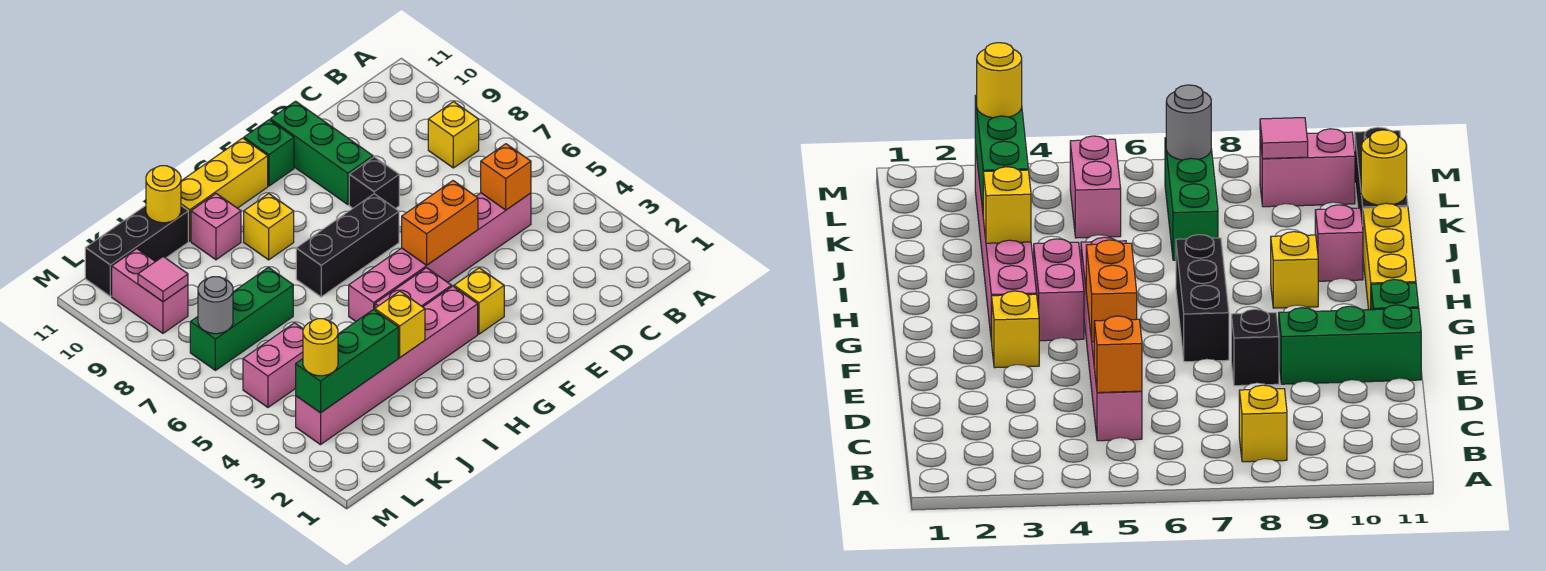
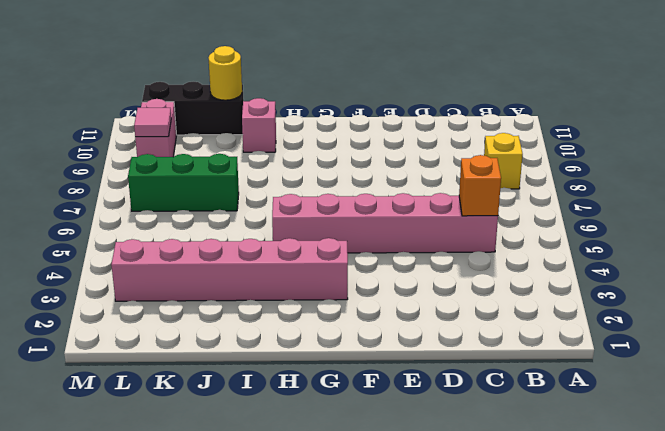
none -> black 1x1 brick [349,157,399,209]
none -> green 1x3 brick [270,101,373,205]
none -> yellow 1x1 brick [454,268,504,334]

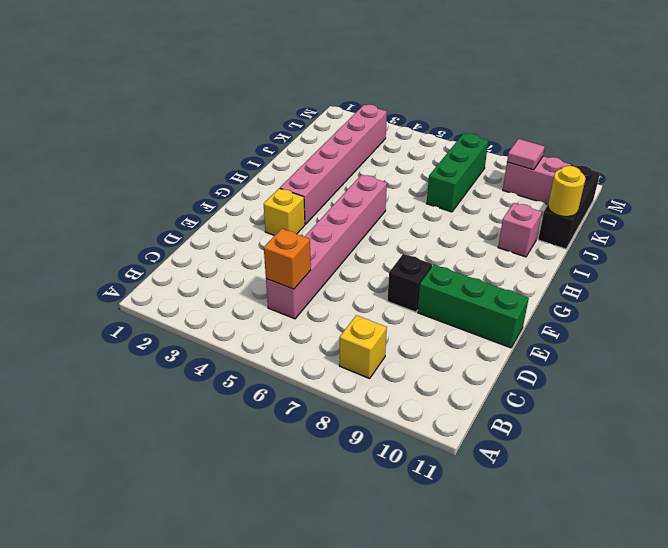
none -> black 1x3 brick [296,194,399,297]
none -> green 1x1 brick [244,120,294,186]
none -> pink 1x2 brick [375,268,452,308]

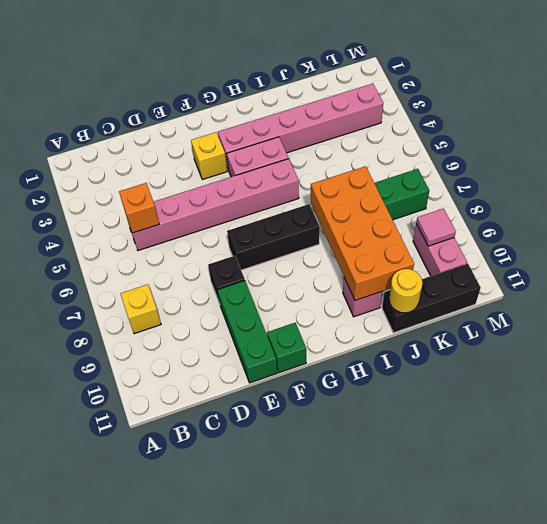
orange 2x4 brick [311,166,414,300] -> none
none -> yellow 1x3 brick [181,138,268,241]
none -> yellow 1x1 brick [244,194,294,260]
none -> pink 1x2 brick [243,323,303,407]

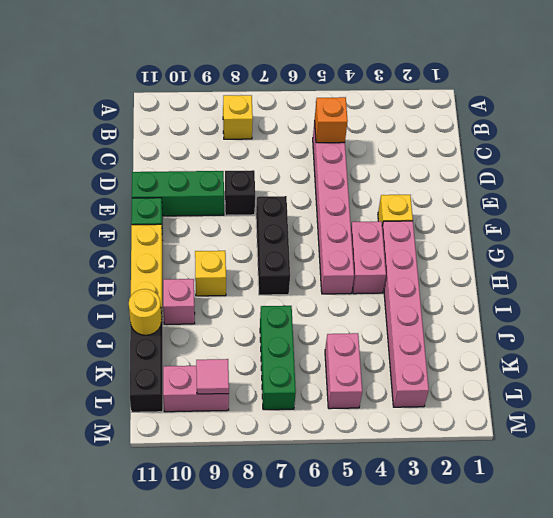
none -> orange 1x2 brick [402,181,478,265]
none -> yellow 1x1 brick [375,291,425,357]
none -> green 1x3 brick [296,309,398,413]

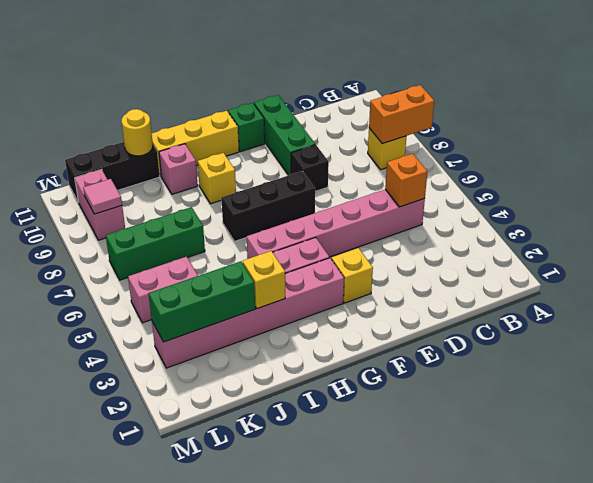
orange 1x2 brick [369,85,434,144] -> orange 1x2 brick moved to [402,181,478,265]
none -> grey 1x1 round brick [198,277,233,334]
none -> yellow 1x1 round brick [303,319,338,376]

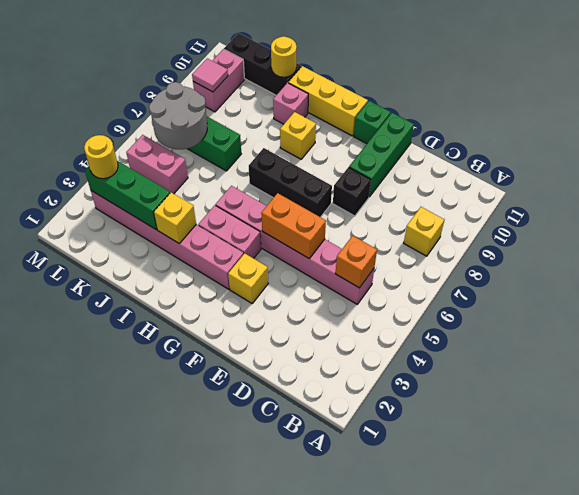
grey 2x2 round brick [149,82,207,149] -> grey 1x1 round brick [198,277,233,334]

